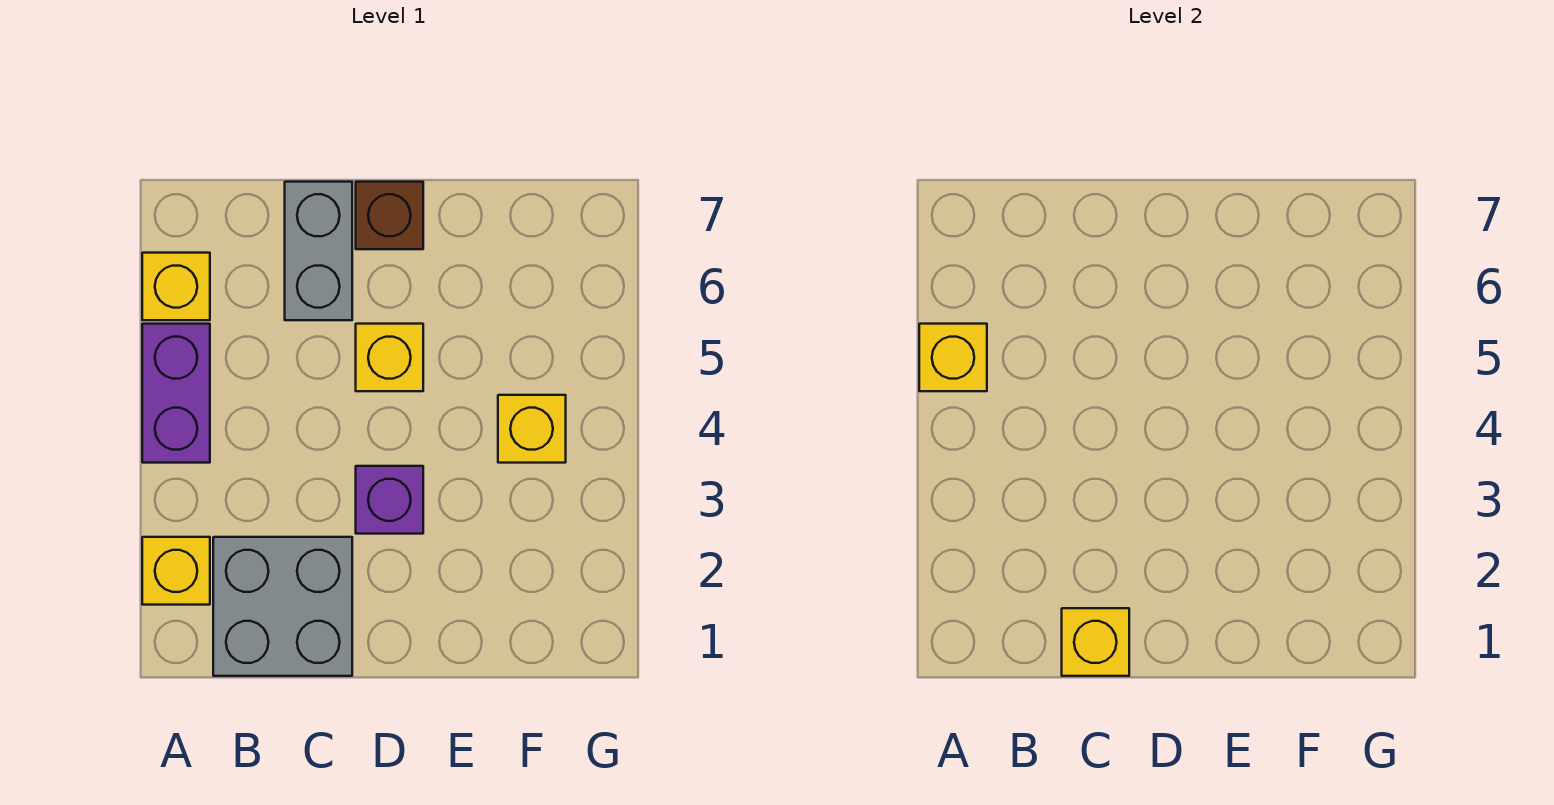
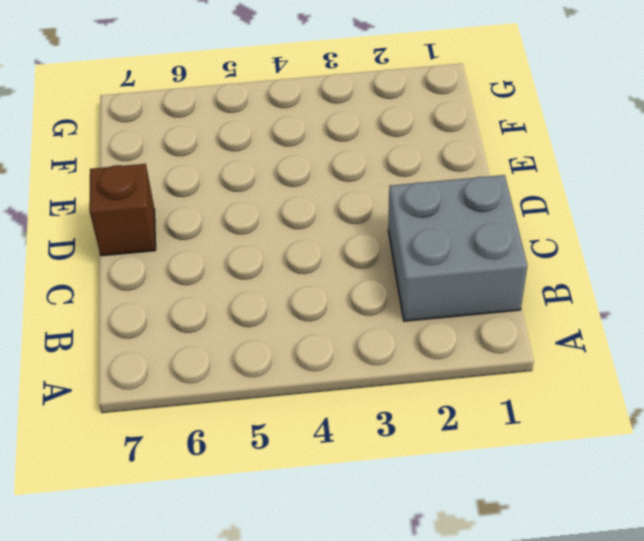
none -> yellow 1x1 brick [142,537,210,605]
none -> purple 1x2 brick [142,324,210,463]

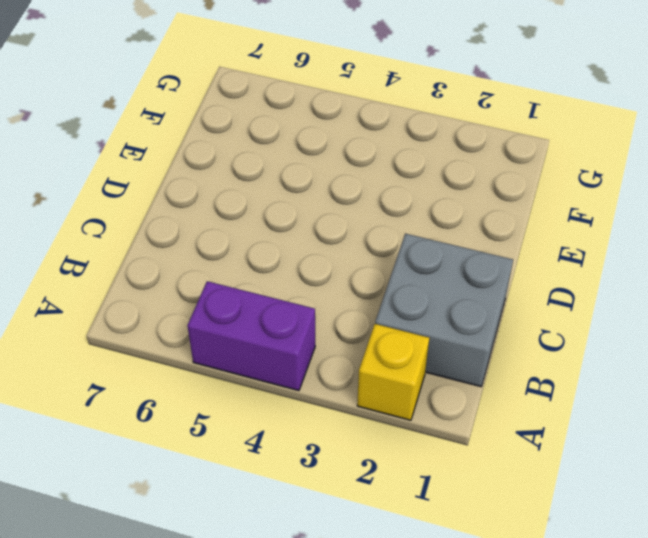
none -> yellow 1x1 brick [142,253,210,320]
none -> grey 1x2 brick [285,182,352,320]

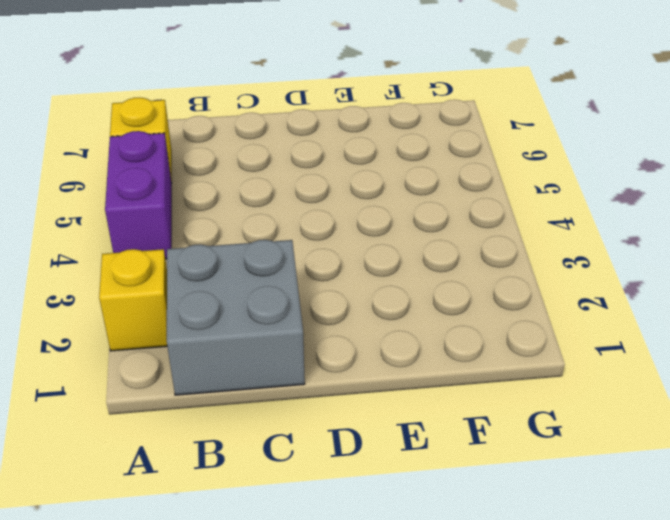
none -> grey 1x2 brick [285,182,352,320]
none -> purple 1x1 brick [356,466,423,534]

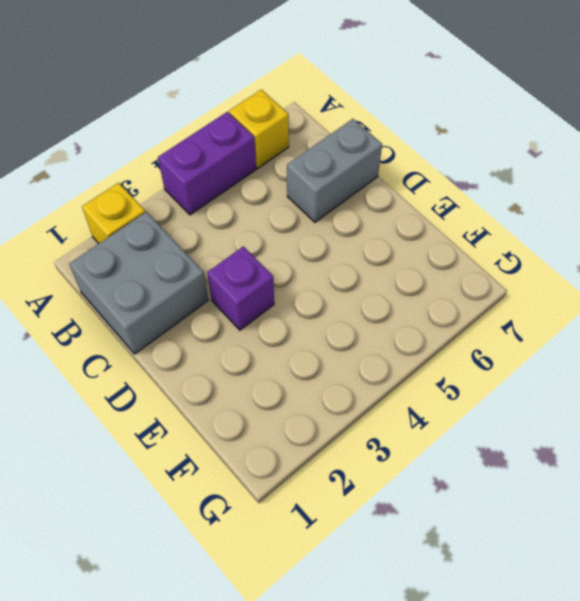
none -> yellow 1x1 brick [356,324,423,391]
none -> brown 1x1 brick [356,182,423,249]

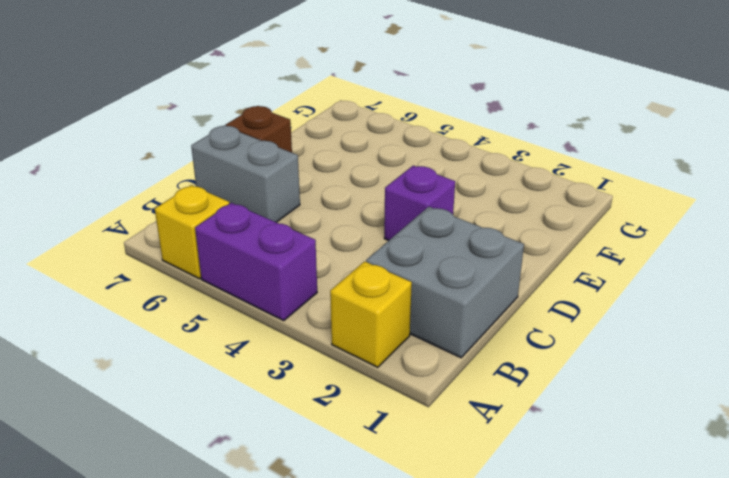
none -> yellow 1x1 brick [356,324,423,391]
none -> yellow 1x1 brick [498,395,566,463]

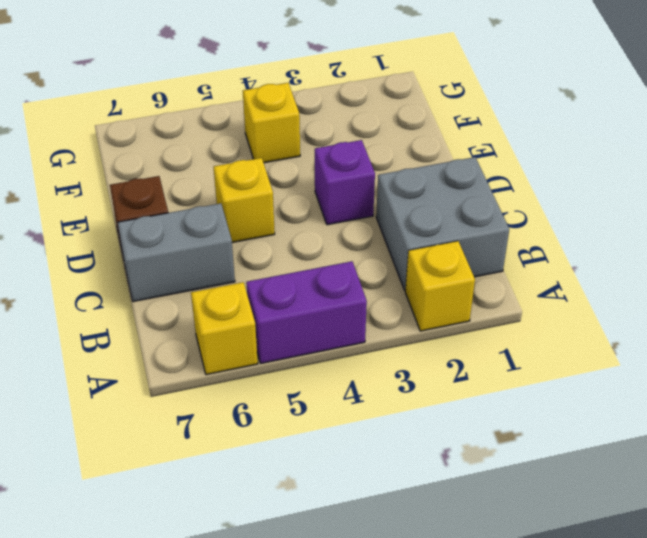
none -> yellow 1x1 brick [919,324,987,391]
none -> yellow 1x1 brick [1062,608,1129,676]

